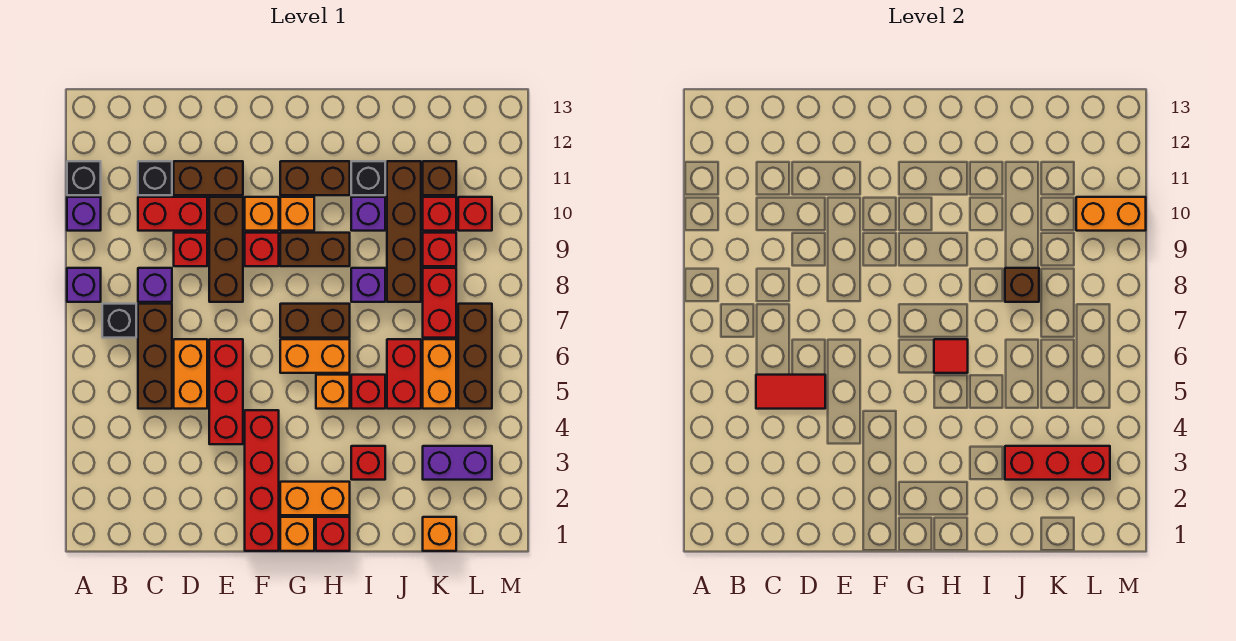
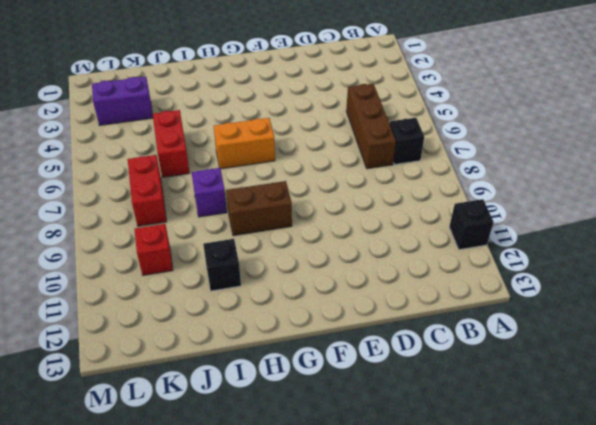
none -> purple 1x1 brick [67,268,101,302]
none -> purple 1x1 brick [67,197,101,231]
none -> purple 1x1 brick [138,268,172,302]
none -> red 1x2 brick [138,197,207,231]

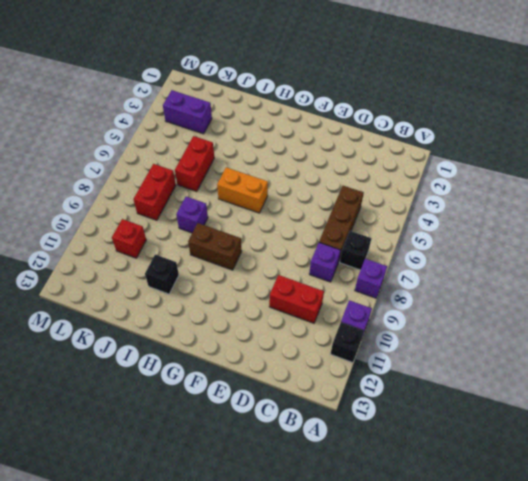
none -> black 1x1 brick [138,161,172,195]
none -> orange 1x2 brick [174,339,207,409]
none -> red 1x1 brick [174,233,207,266]
none -> brown 1x2 brick [174,161,243,195]

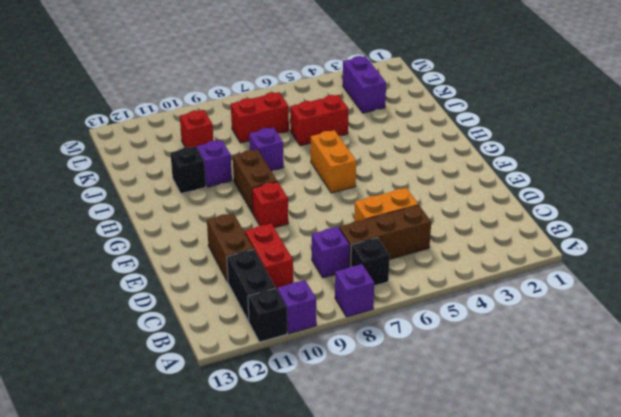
black 1x2 brick [227,249,275,321] -> black 1x1 brick [138,161,172,195]
none -> red 1x1 brick [174,233,207,266]
none -> red 1x3 brick [209,339,243,444]
none -> brown 1x3 brick [209,197,243,302]
none -> red 1x4 brick [245,410,279,551]

